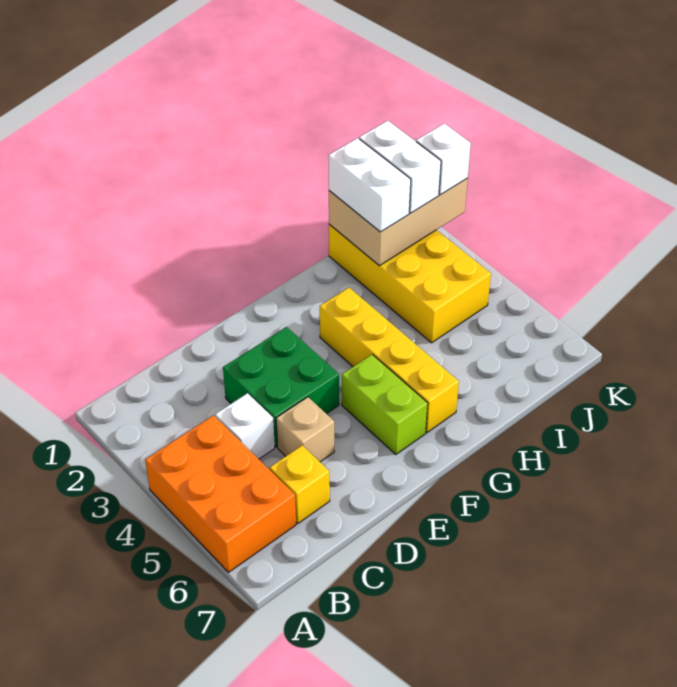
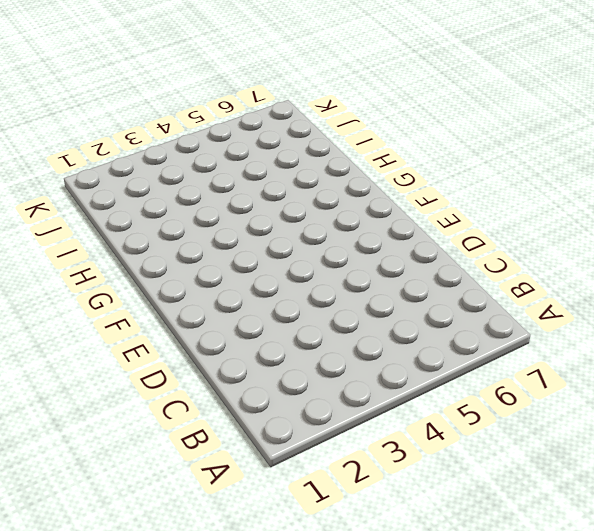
none -> orange 2x3 brick [145,415,296,572]
none -> white 1x1 brick [215,393,275,459]
none -> yellow 1x1 brick [270,445,330,523]

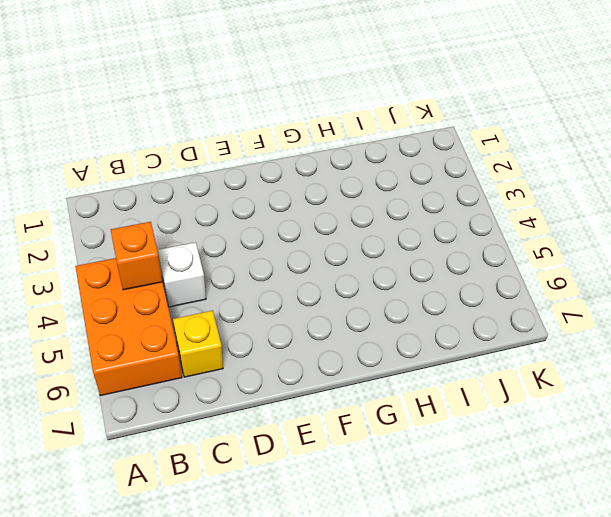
orange 1x1 brick [111,222,163,290] -> none
none -> green 2x2 brick [223,327,339,447]
none -> tan 1x1 brick [276,397,334,462]
none -> lime 1x2 brick [342,354,428,454]

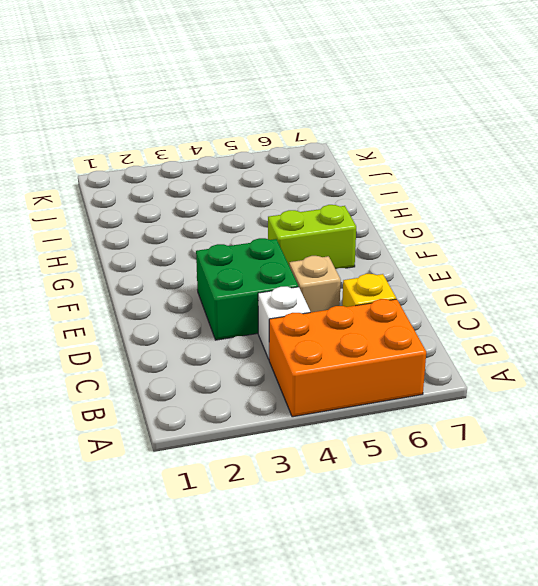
none -> yellow 1x4 brick [320,288,459,432]
none -> yellow 2x4 brick [329,224,491,343]
none -> tan 2x3 brick [329,139,468,266]

